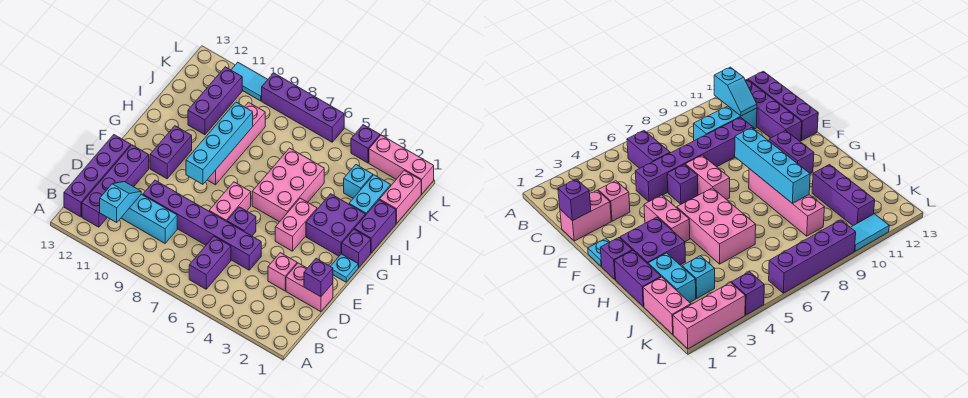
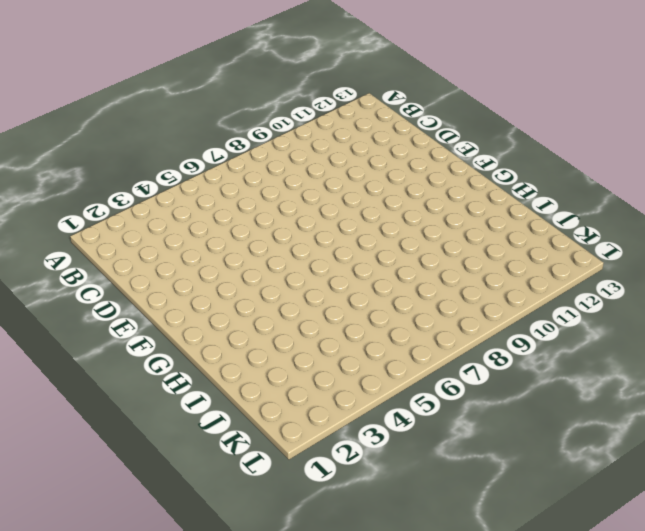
none -> purple 1x2 brick [189,237,231,289]
none -> purple 1x4 brick [82,145,149,227]
none -> purple 1x4 brick [64,135,131,217]

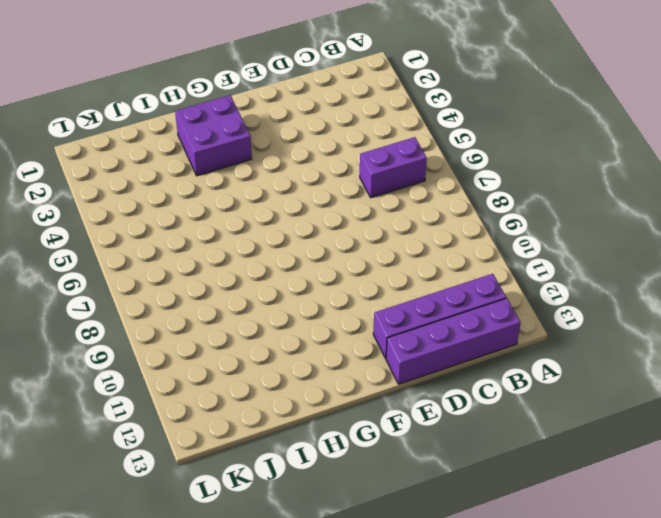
none -> cyan 1x3 brick [121,194,177,243]
none -> pink 1x2 brick [286,263,333,312]
none -> pink 1x1 brick [268,253,297,291]

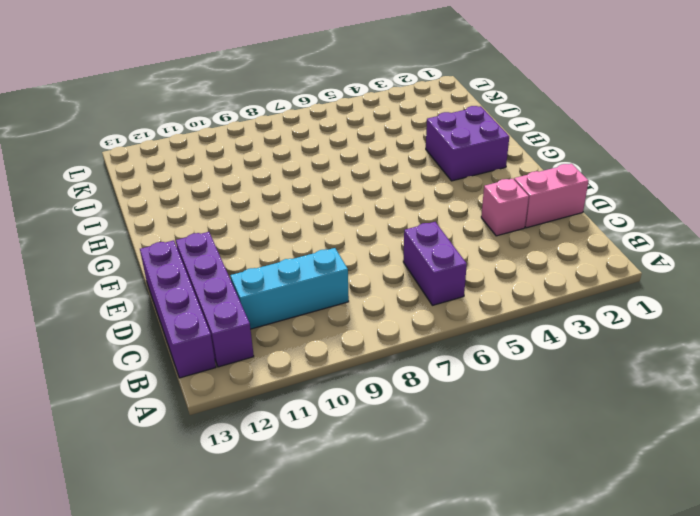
none -> purple 1x6 brick [143,180,261,270]
none -> purple 1x1 brick [227,207,256,236]
none -> pink 1x2 brick [209,182,251,221]

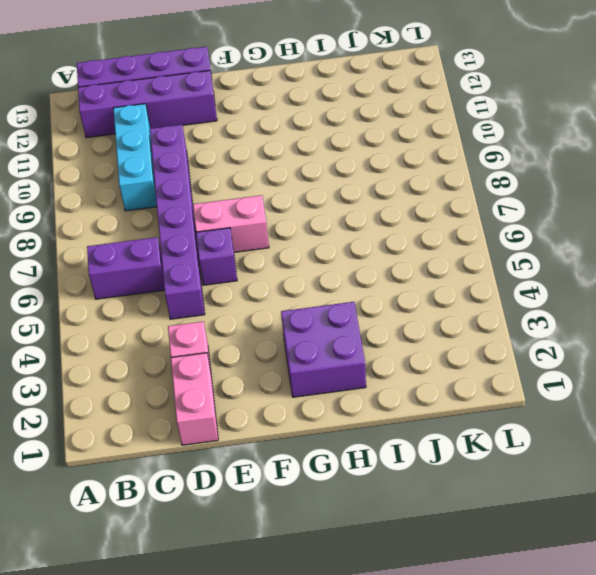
none -> cyan 1x1 plate [331,254,359,282]
none -> pink 1x2 brick [275,198,317,251]
none -> purple 1x2 brick [150,126,192,179]

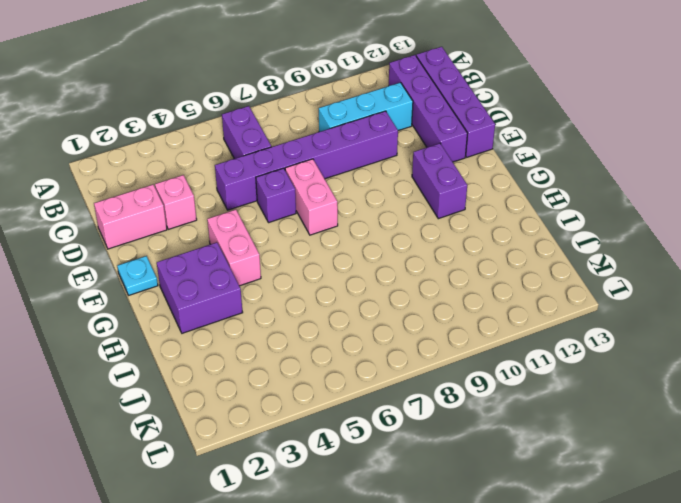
none -> purple 1x1 brick [342,229,371,267]
none -> pink 2x3 brick [252,148,324,222]
none -> pink 1x4 brick [207,102,265,185]

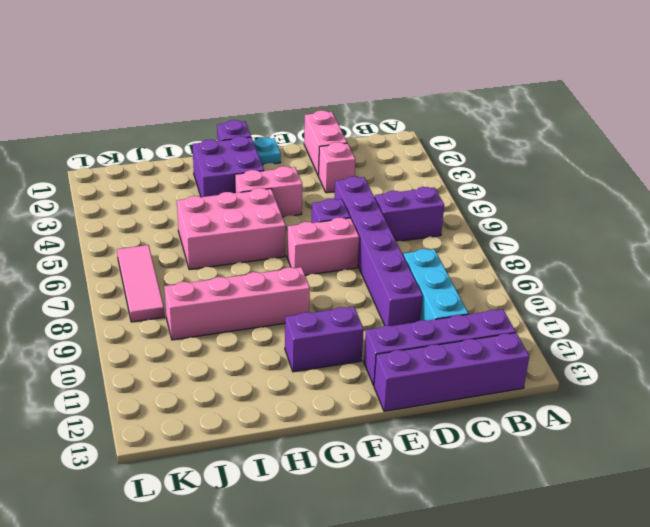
pink 1x3 tile [117,245,164,322] -> none
none -> purple 1x2 brick [354,200,396,253]
none -> cyan 1x2 brick [349,175,391,214]
none -> purple 1x3 brick [188,67,242,135]

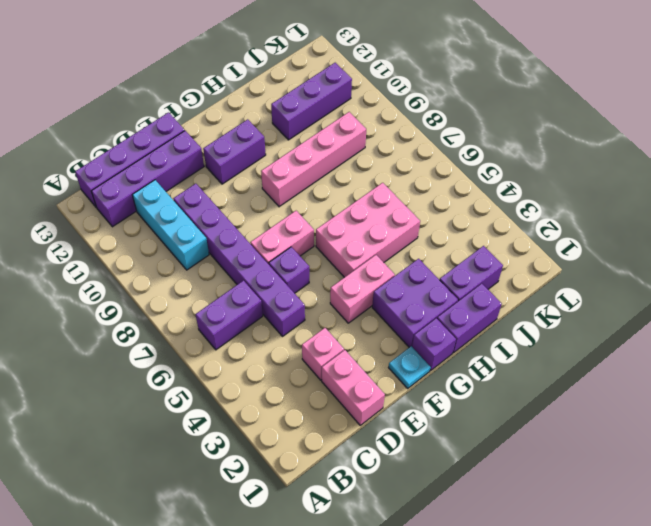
purple 1x2 brick [440,246,503,301] -> cyan 1x2 brick [349,175,391,214]
none -> pink 1x2 brick [380,170,421,223]
none -> cyan 1x1 brick [344,165,373,198]
none -> pink 1x3 brick [369,135,434,194]

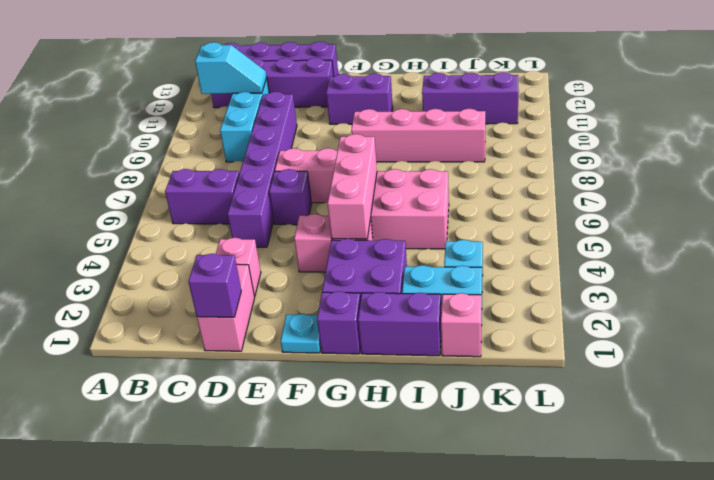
pink 1x3 brick [327,134,377,239] -> pink 1x3 brick moved to [369,135,434,194]
pink 1x1 brick [441,293,481,357] -> pink 1x2 brick [380,170,421,223]
none -> purple 1x1 brick [351,125,380,163]
none -> purple 1x4 brick [262,73,344,142]
none -> cyan 1x2 tile [231,62,268,101]

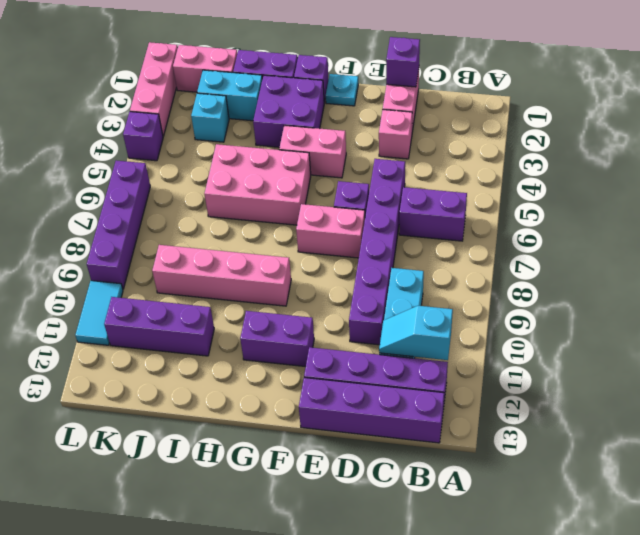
none -> cyan 1x4 brick [186,102,253,184]

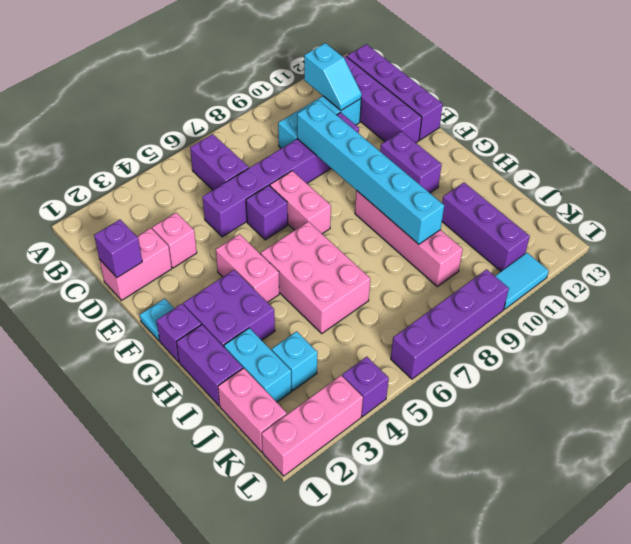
cyan 1x6 brick [297,101,444,244] -> cyan 1x4 brick [186,102,253,184]

